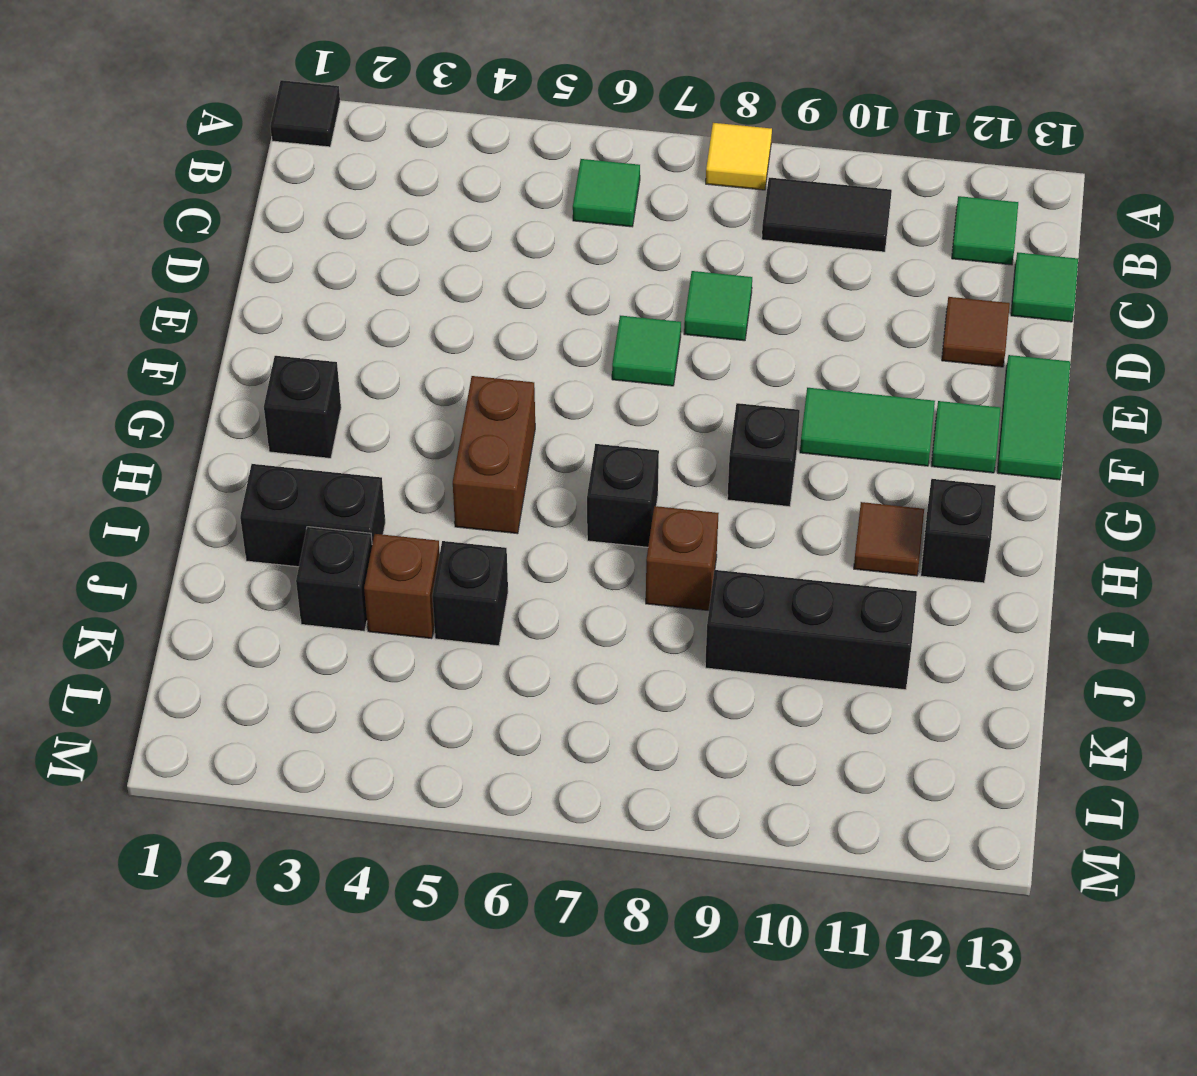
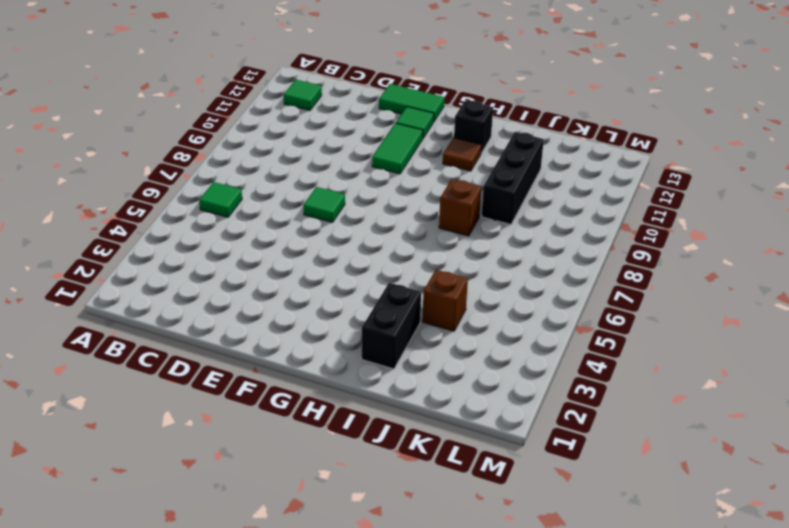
none -> black 1x1 tile [270,80,340,147]
none -> yellow 1x1 tile [706,123,772,190]
none -> black 1x2 tile [762,178,892,252]

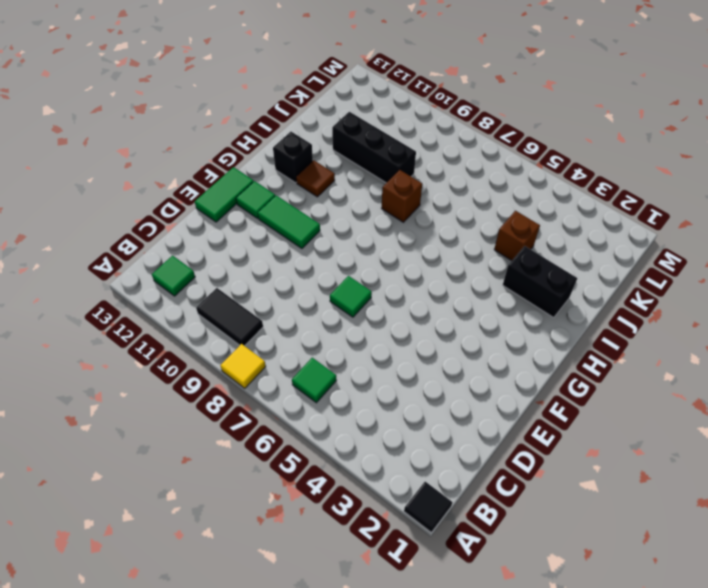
none -> green 1x1 tile [1011,252,1078,322]
none -> green 1x1 tile [684,271,752,341]
none -> brown 1x1 tile [942,297,1010,367]

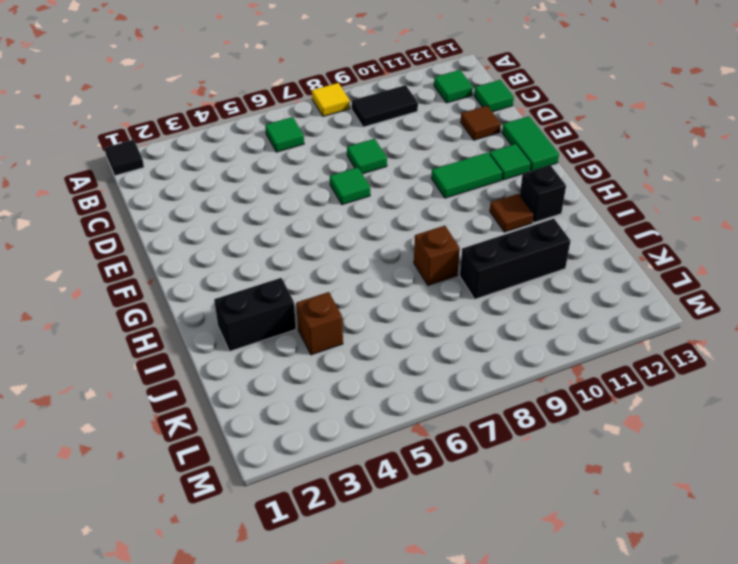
none -> black 1x1 brick [264,356,341,458]
none -> brown 1x2 brick [453,376,535,534]
none -> black 1x1 brick [727,403,800,507]

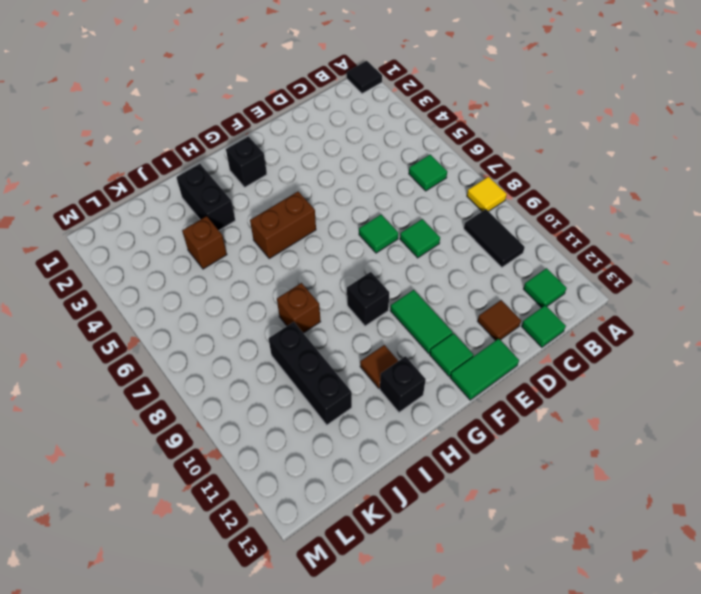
none -> black 1x1 brick [587,444,659,547]
none -> black 1x1 brick [296,527,372,631]
none -> black 1x1 brick [432,541,508,646]

